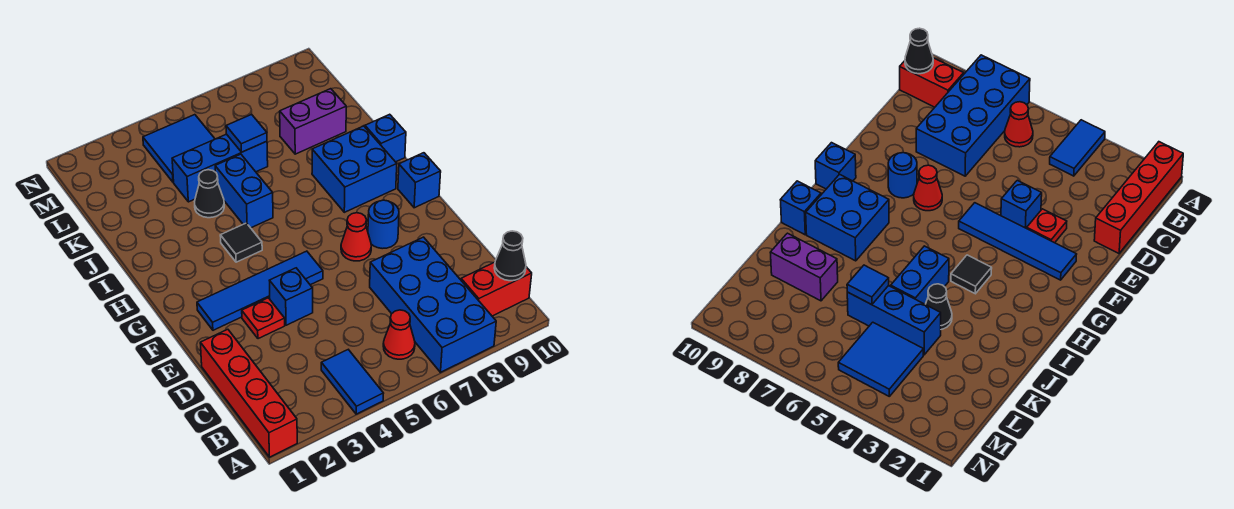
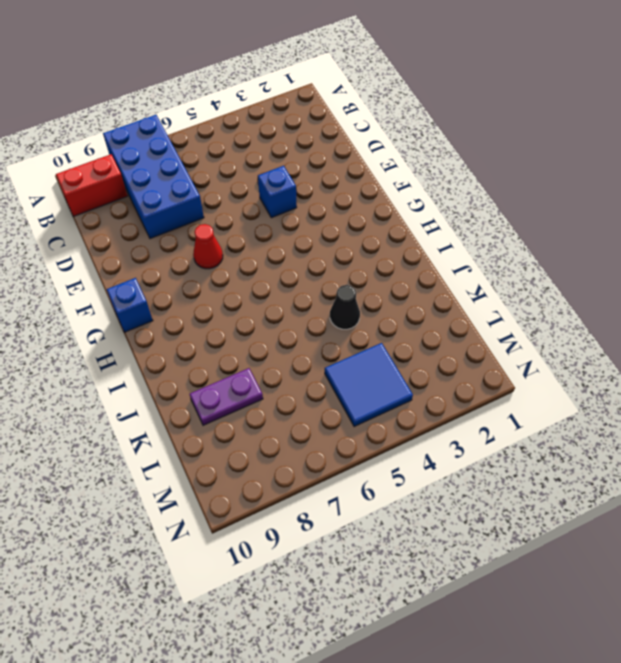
purple 1x2 plate [190,368,263,425] -> purple 1x2 brick [280,89,346,154]
none -> red 1x4 brick [200,329,297,457]
none -> blue 1x2 tile [321,350,384,414]
none -> red 1x1 cone [383,310,415,359]

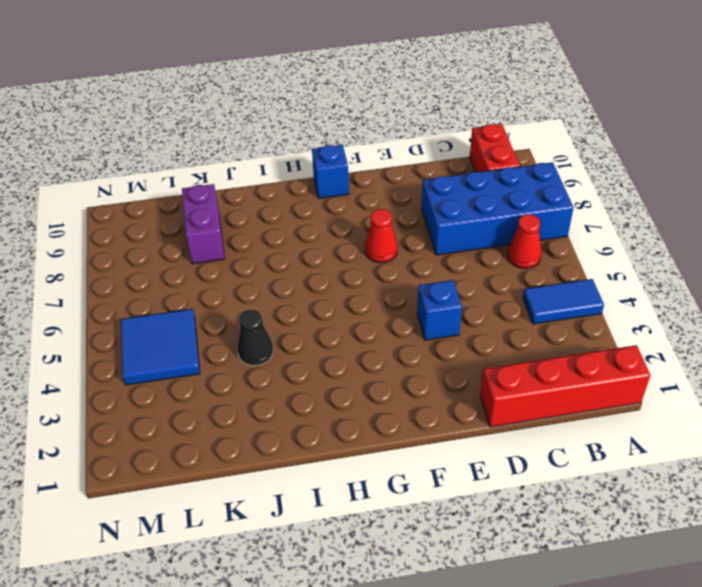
none -> red 1x1 plate [242,298,285,339]
none -> blue 1x4 tile [197,251,323,330]
none -> blue 1x1 round brick [368,200,399,249]

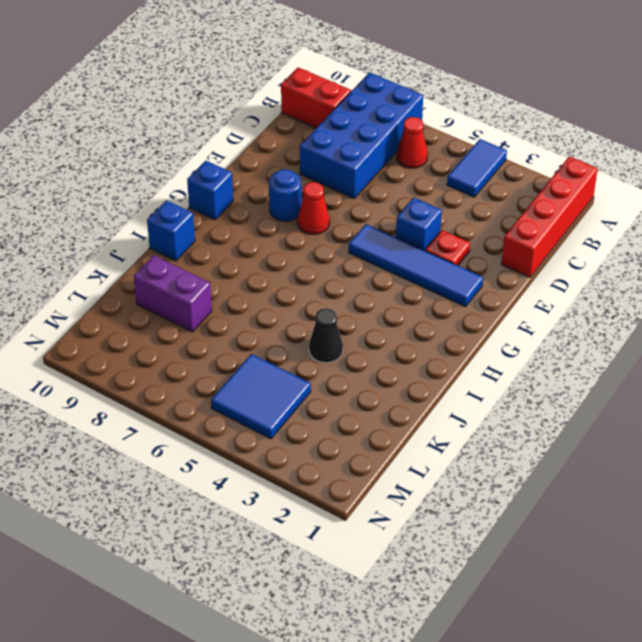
none -> black 1x1 tile [220,223,262,262]
none -> blue 2x2 brick [312,126,397,212]
none -> blue 1x2 brick [215,154,273,228]

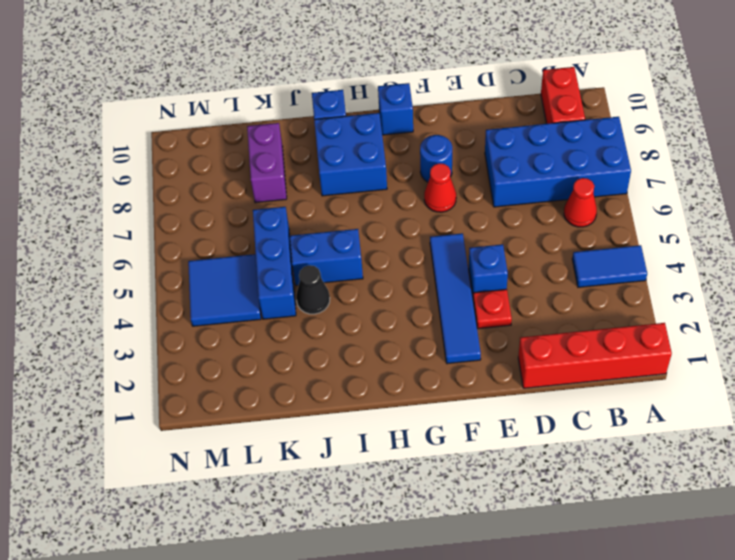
none -> black 1x1 tile [220,223,262,262]
none -> black 1x1 cone [494,231,526,281]
none -> blue 1x1 tile [226,114,267,152]

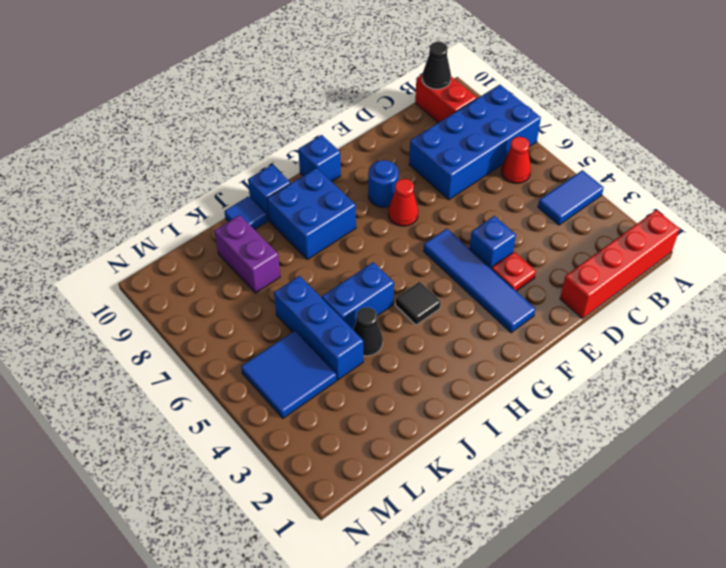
blue 1x1 tile [224,196,267,230] -> blue 1x1 tile moved to [226,114,267,152]

